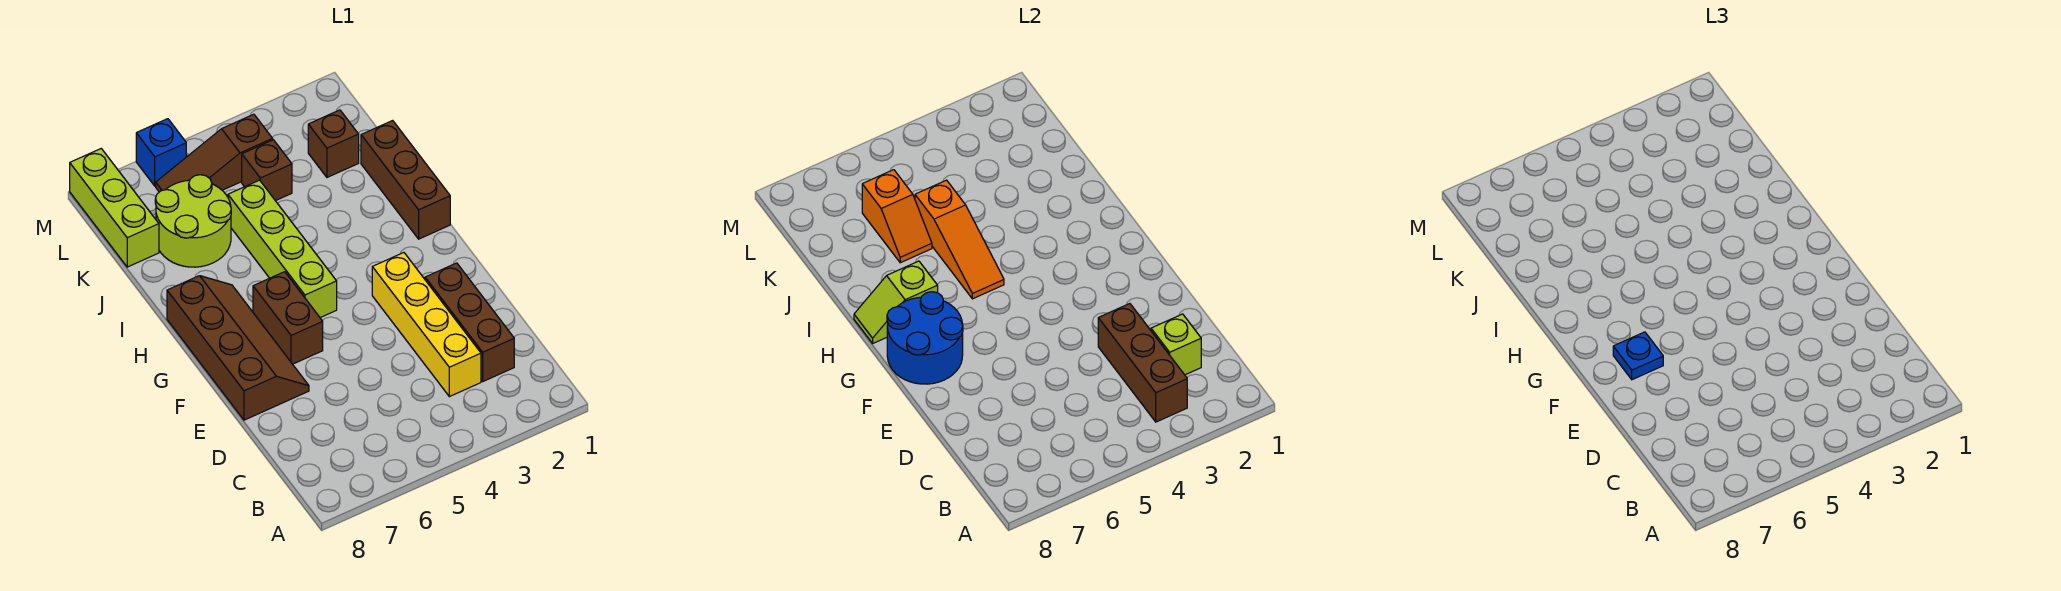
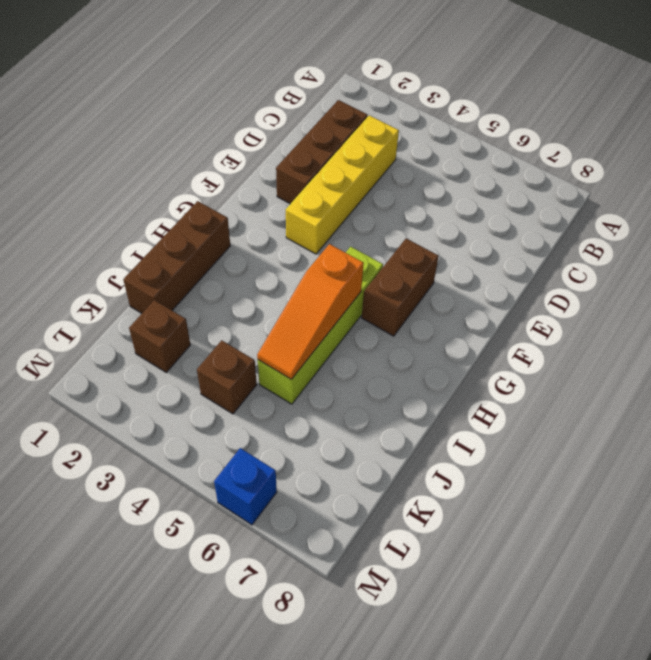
orange 1x3 slope [257,244,364,379] -> orange 1x3 slope turned to [915,180,1004,299]
none -> brown 2x4 slope [167,276,309,420]
none -> lime 2x2 round brick [155,175,231,267]
none -> lime 1x3 brick [70,149,159,267]

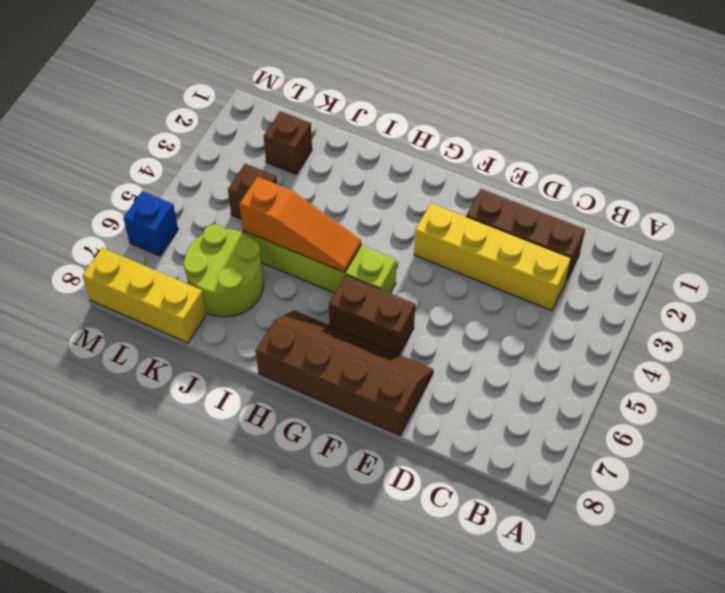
yellow 1x3 brick [82,248,206,343] -> lime 1x3 brick [70,149,159,267]
none -> brown 1x3 brick [361,121,450,239]
none -> brown 1x3 slope [156,114,273,192]
none -> brown 1x3 brick [1098,304,1187,422]

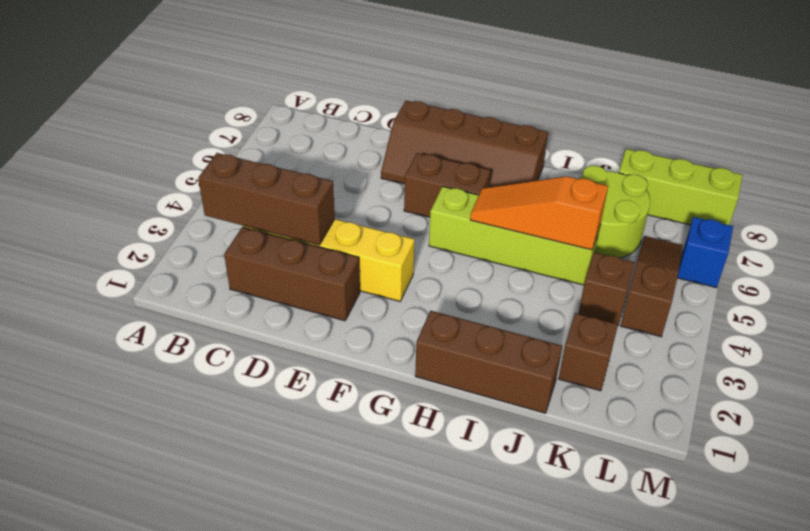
none -> lime 1x1 brick [1151,314,1201,375]
none -> blue 2x2 round brick [887,292,963,384]
none -> lime 1x2 slope [854,261,938,343]

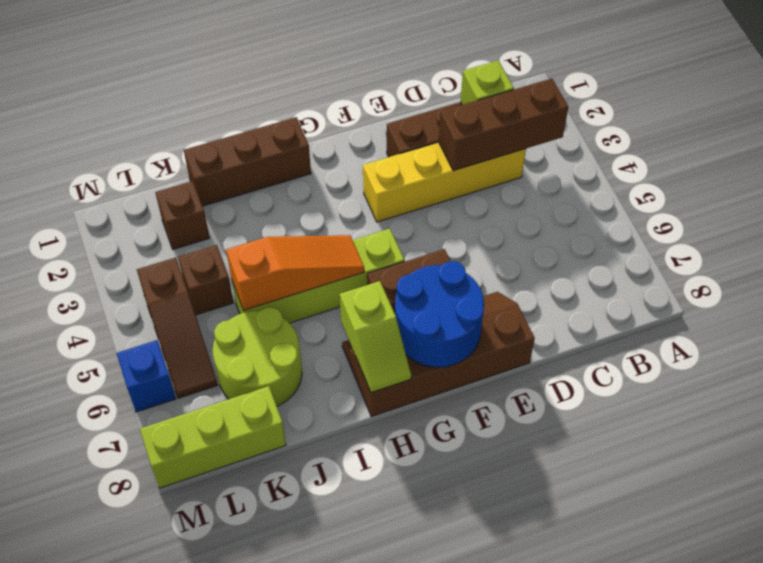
none -> orange 1x2 slope [862,170,932,263]
none -> blue 1x1 plate [1613,332,1663,380]

